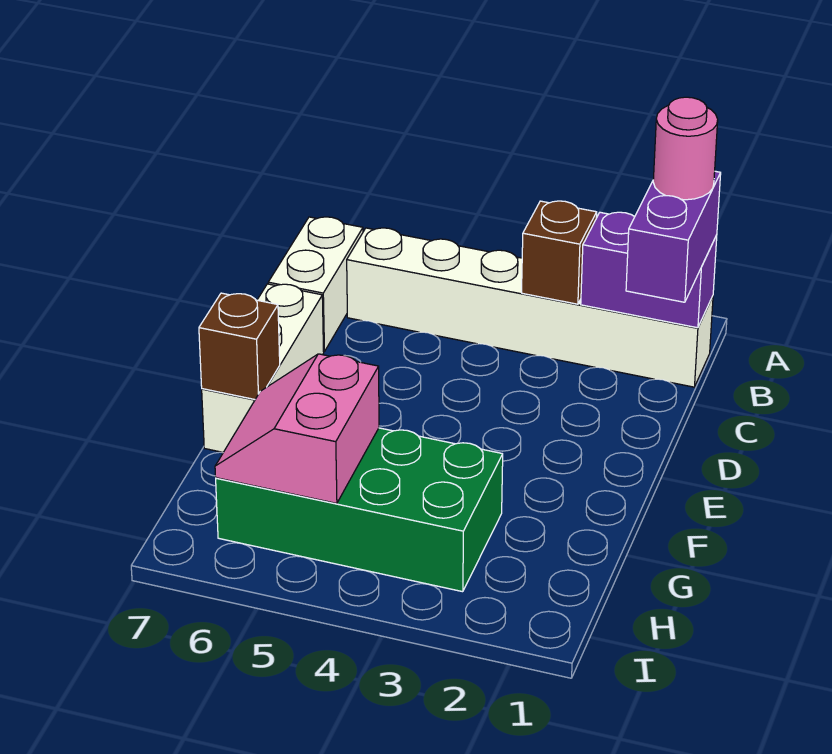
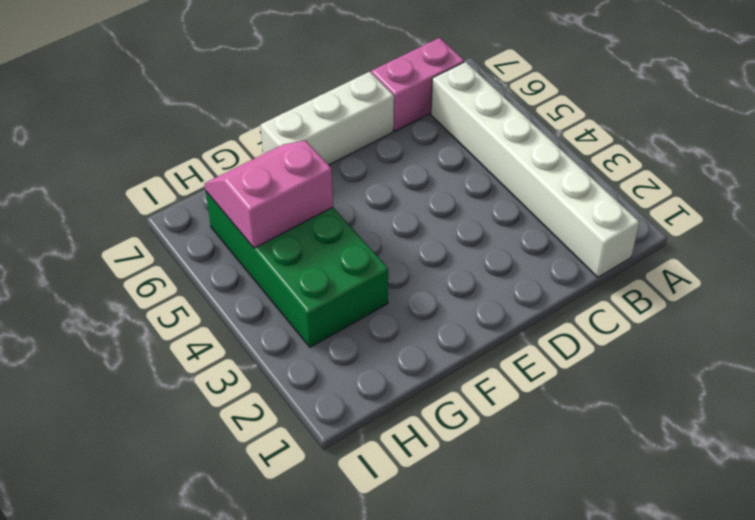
pink 1x2 brick [371,38,464,131] -> white 1x2 brick [268,217,363,352]
none -> purple 1x2 brick [581,212,717,328]
none -> brown 1x1 brick [522,201,597,304]

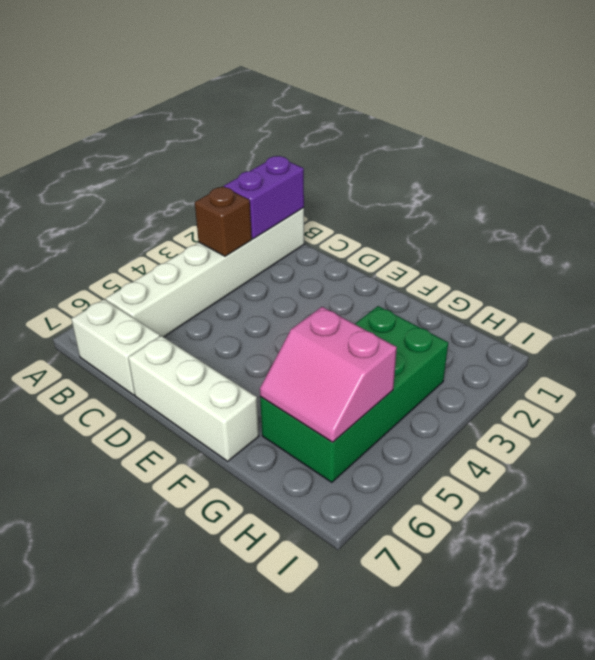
none -> brown 1x1 brick [199,293,280,399]
none -> purple 1x2 brick [626,171,721,302]

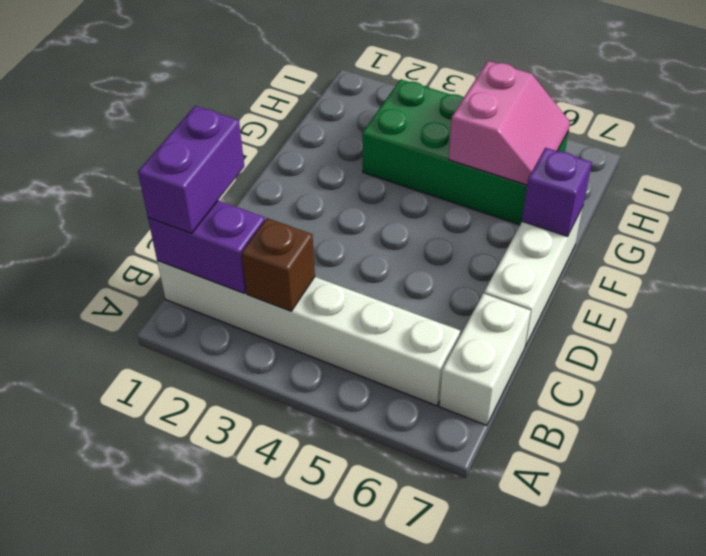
purple 1x1 brick [522,148,592,237] -> brown 1x1 brick [199,293,280,399]
none -> pink 1x1 round brick [653,97,718,200]

